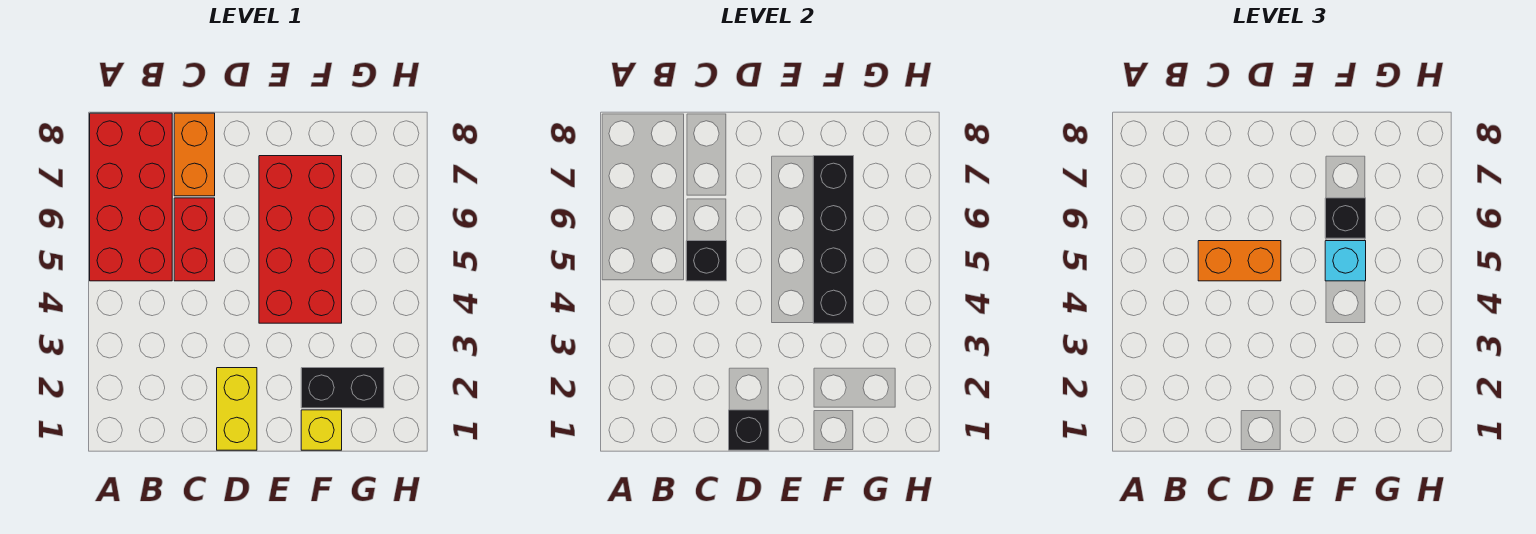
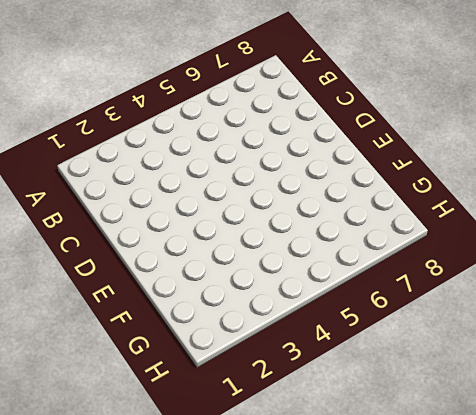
none -> red 2x4 brick [90,113,172,281]
none -> red 1x2 brick [174,198,215,281]
none -> orange 1x2 brick [174,113,215,196]

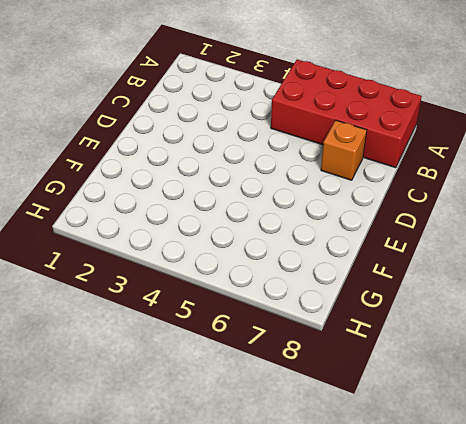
orange 1x1 brick [321,120,367,180] -> orange 1x2 brick [174,113,215,196]
none -> red 1x2 brick [174,198,215,281]
none -> yellow 1x2 brick [217,368,257,450]
none -> red 2x4 brick [259,156,342,323]

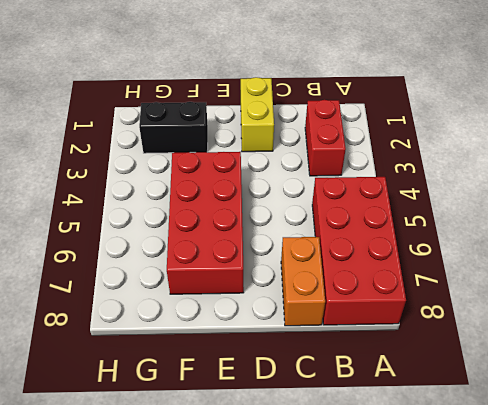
red 1x2 brick [305,100,346,176] -> red 1x2 brick moved to [174,198,215,281]
none -> yellow 1x1 brick [301,410,342,450]
none -> black 1x1 brick [686,241,727,281]
none -> black 1x1 brick [729,410,769,450]

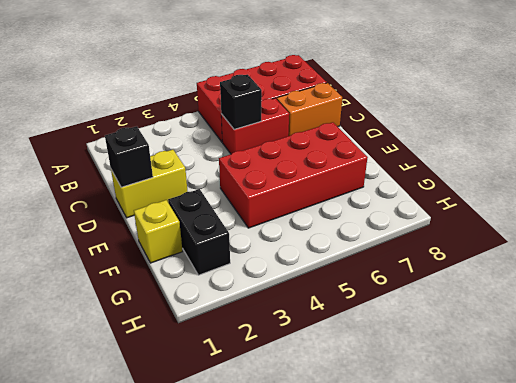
none -> black 1x4 brick [813,156,854,323]
none -> orange 1x2 brick [1198,241,1281,281]
none -> cyan 1x1 brick [1325,241,1366,281]

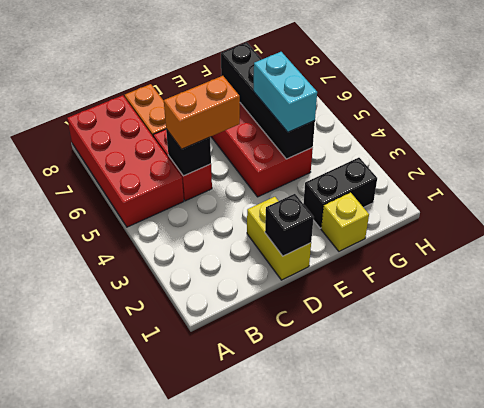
cyan 1x2 brick [254,52,317,132] -> cyan 1x1 brick [1325,241,1366,281]
none -> black 1x1 brick [1325,198,1366,238]

